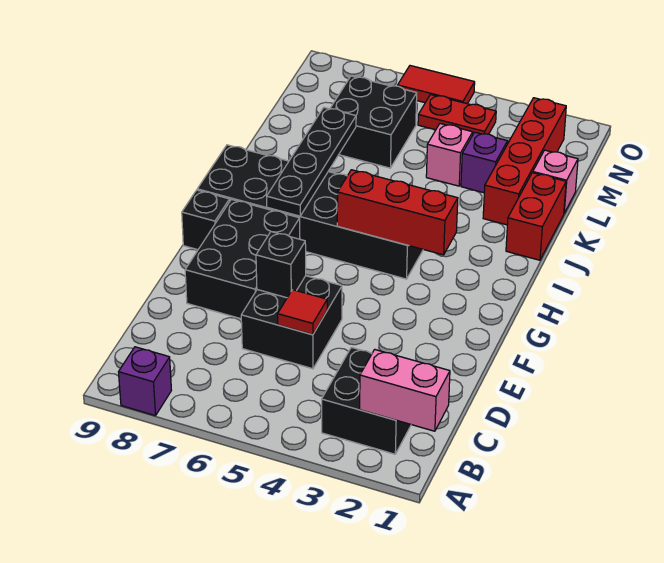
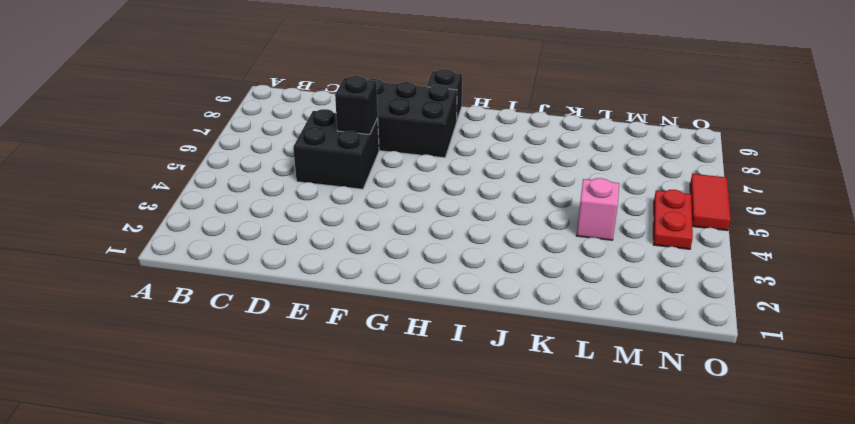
none -> purple 1x1 brick [119,347,171,416]
none -> black 2x2 brick [322,347,411,454]
none -> black 2x6 brick [197,145,423,279]

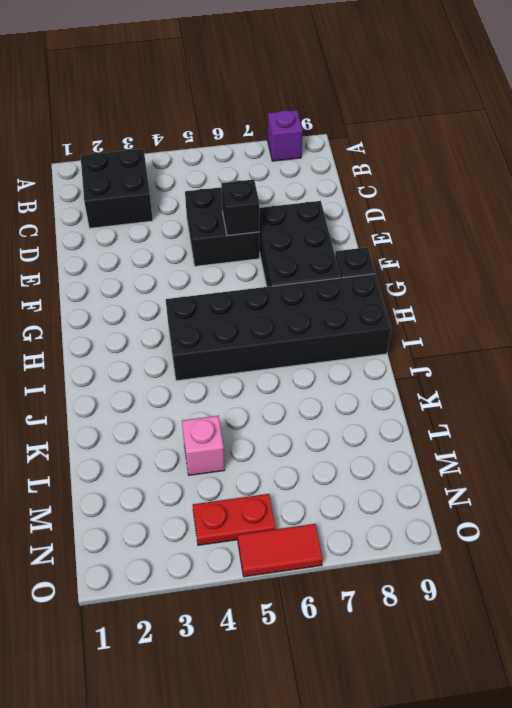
none -> red 1x2 brick [506,173,566,260]
none -> red 1x4 brick [483,98,566,225]
none -> pink 1x1 brick [533,150,578,213]

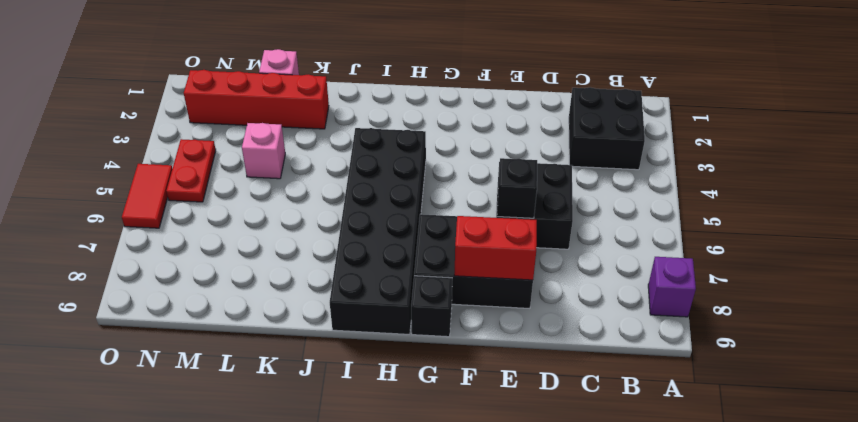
red 1x2 brick [454,216,537,280] -> red 1x2 brick moved to [506,173,566,260]
none -> purple 1x1 brick [461,132,508,193]
none -> black 2x2 brick [330,76,417,168]
none -> pink 1x2 brick [360,350,450,431]

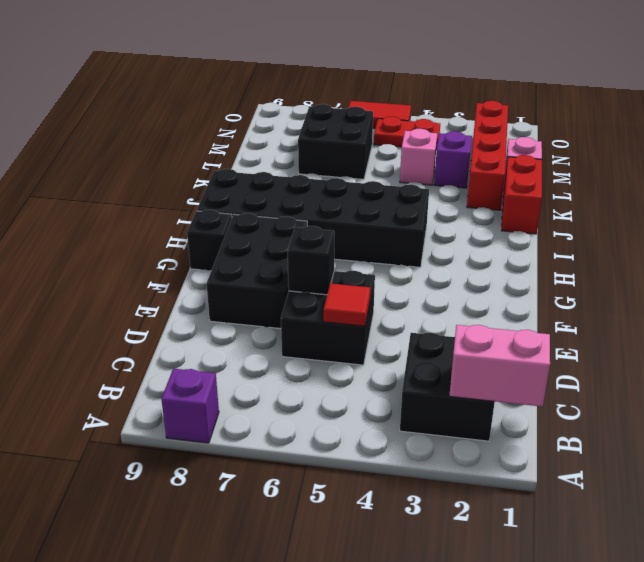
none -> red 1x3 brick [337,170,458,255]
none -> black 1x4 plate [267,107,356,216]

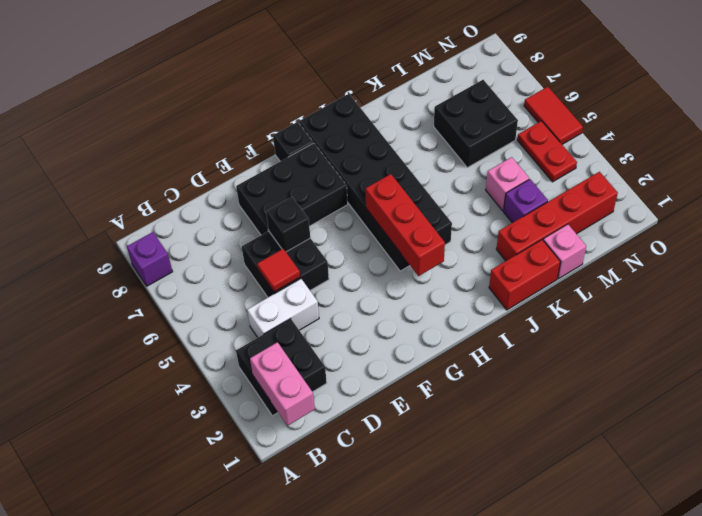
white 1x2 brick [247,279,319,337] -> none
none -> black 1x4 plate [267,107,356,216]

